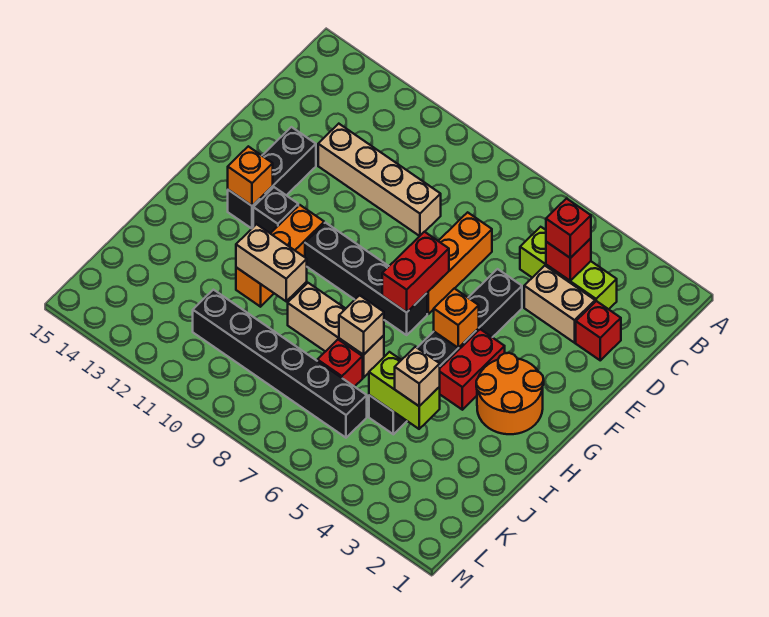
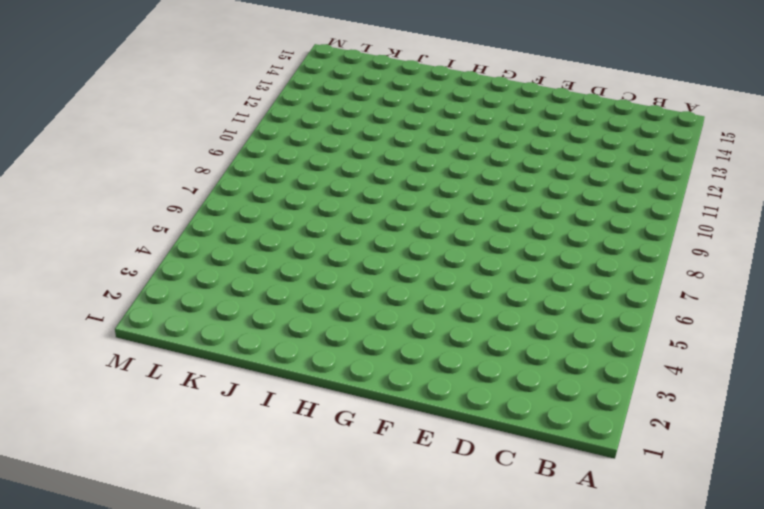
none -> lime 1x3 brick [520,227,617,309]
none -> red 1x1 brick [576,301,621,360]
none -> tan 1x2 brick [524,266,595,343]

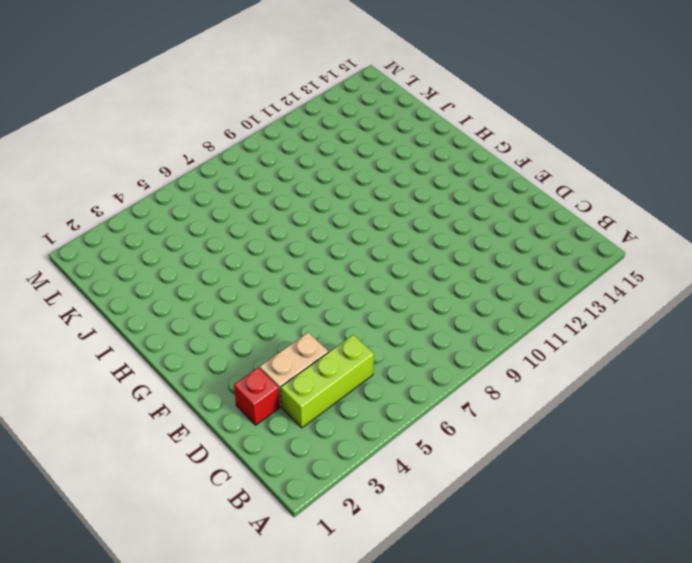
none -> orange 1x3 brick [427,212,492,314]
none -> tan 1x4 brick [318,124,441,236]
none -> black 1x6 brick [369,269,522,434]

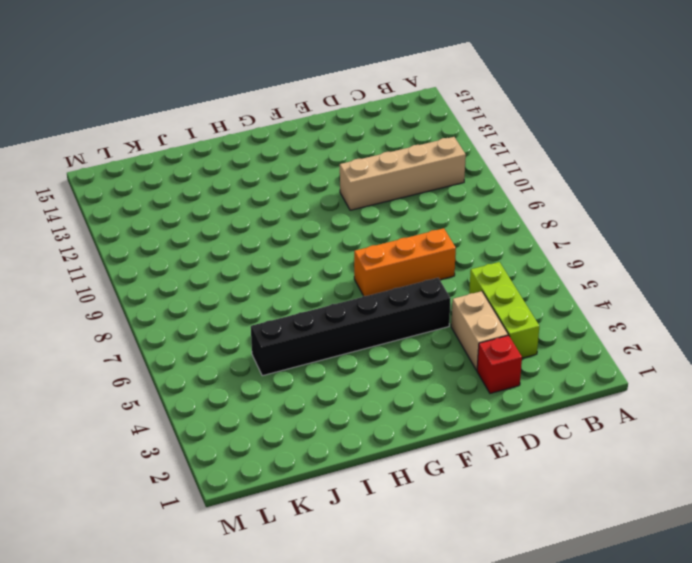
tan 1x4 brick [340,137,466,210] -> tan 1x4 brick turned to [318,124,441,236]
none -> black 1x3 brick [228,127,316,229]
none -> orange 2x2 round brick [476,353,544,434]
none -> red 1x2 brick [440,329,505,410]

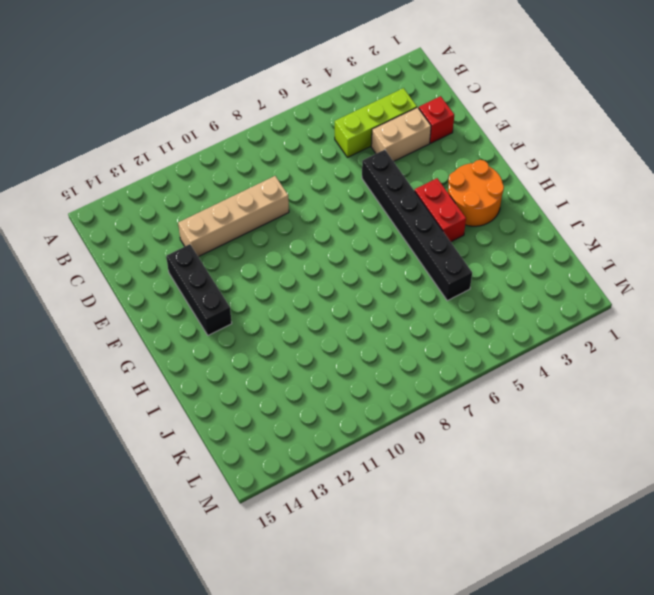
none -> orange 1x3 brick [427,212,492,314]
none -> black 1x4 brick [305,223,427,335]
none -> orange 1x3 brick [236,205,324,307]

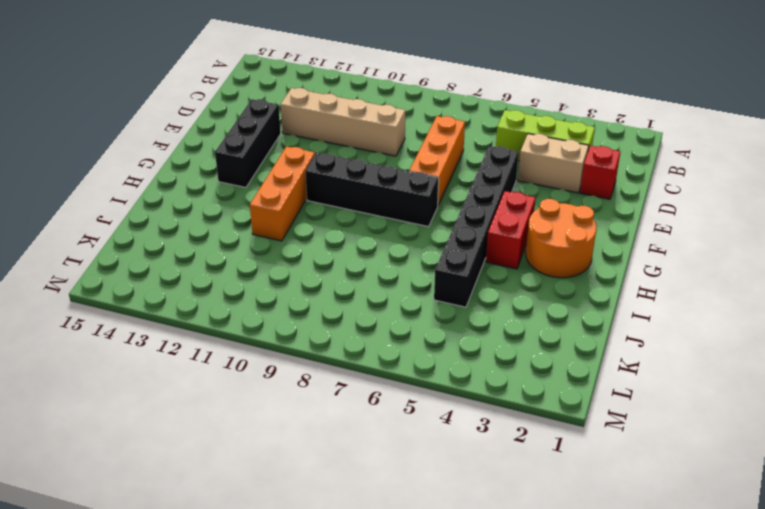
none -> black 1x1 brick [253,187,298,233]
none -> tan 1x3 brick [288,283,384,378]
none -> red 1x1 brick [317,340,363,387]

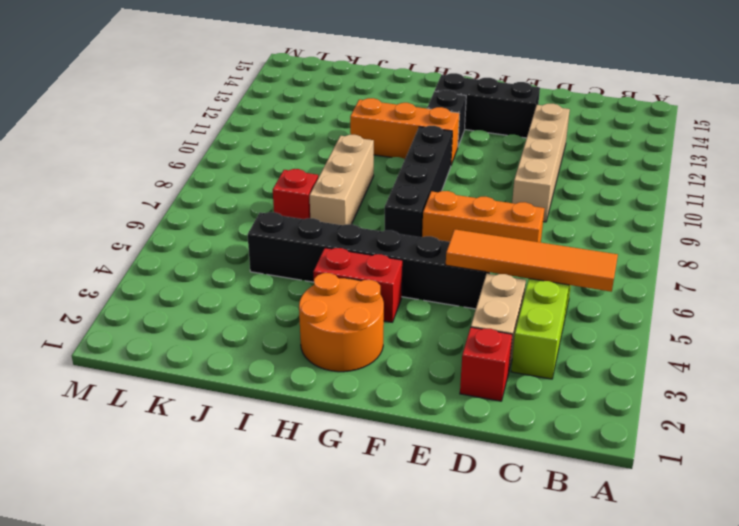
orange 1x4 tile [446,229,618,292] -> none
none -> black 1x6 brick [193,290,367,438]
none -> red 1x1 brick [546,238,591,281]
none -> red 1x2 brick [382,232,449,312]

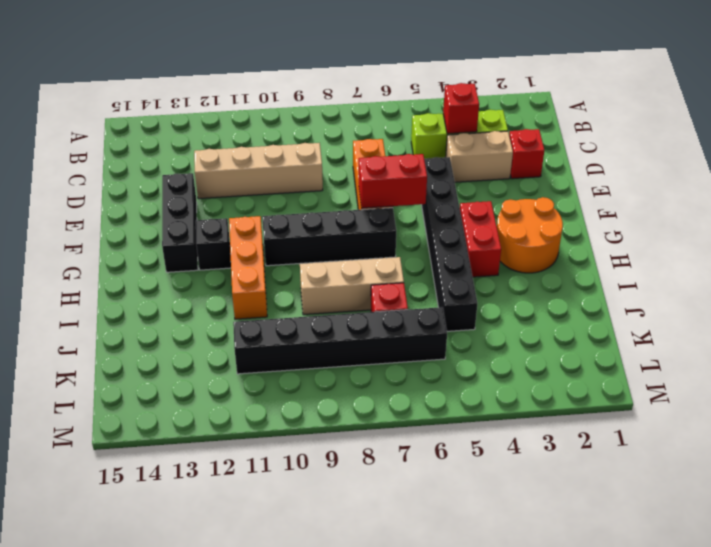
red 1x2 brick [359,154,427,208] -> red 1x2 brick turned to [382,232,449,312]
none -> orange 1x1 brick [434,288,479,348]
none -> orange 1x1 brick [228,146,273,206]
none -> tan 1x1 brick [339,295,384,355]

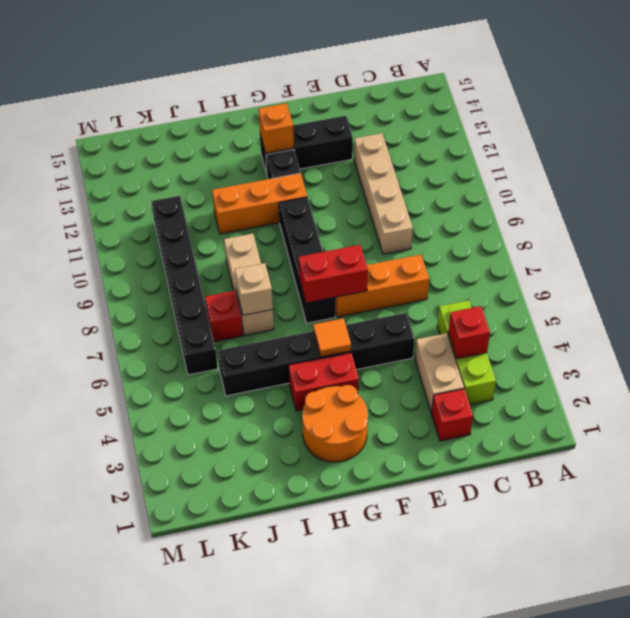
orange 1x1 tile [313,318,351,357] -> orange 1x1 brick [434,288,479,348]
none -> tan 1x2 brick [236,224,307,301]
none -> lime 1x2 brick [369,352,440,429]
none -> red 1x1 brick [546,199,591,258]

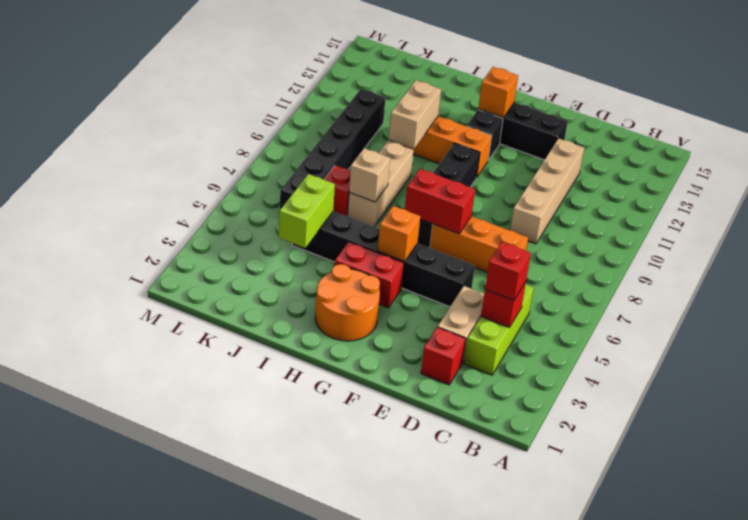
none -> tan 1x1 brick [395,347,440,406]

